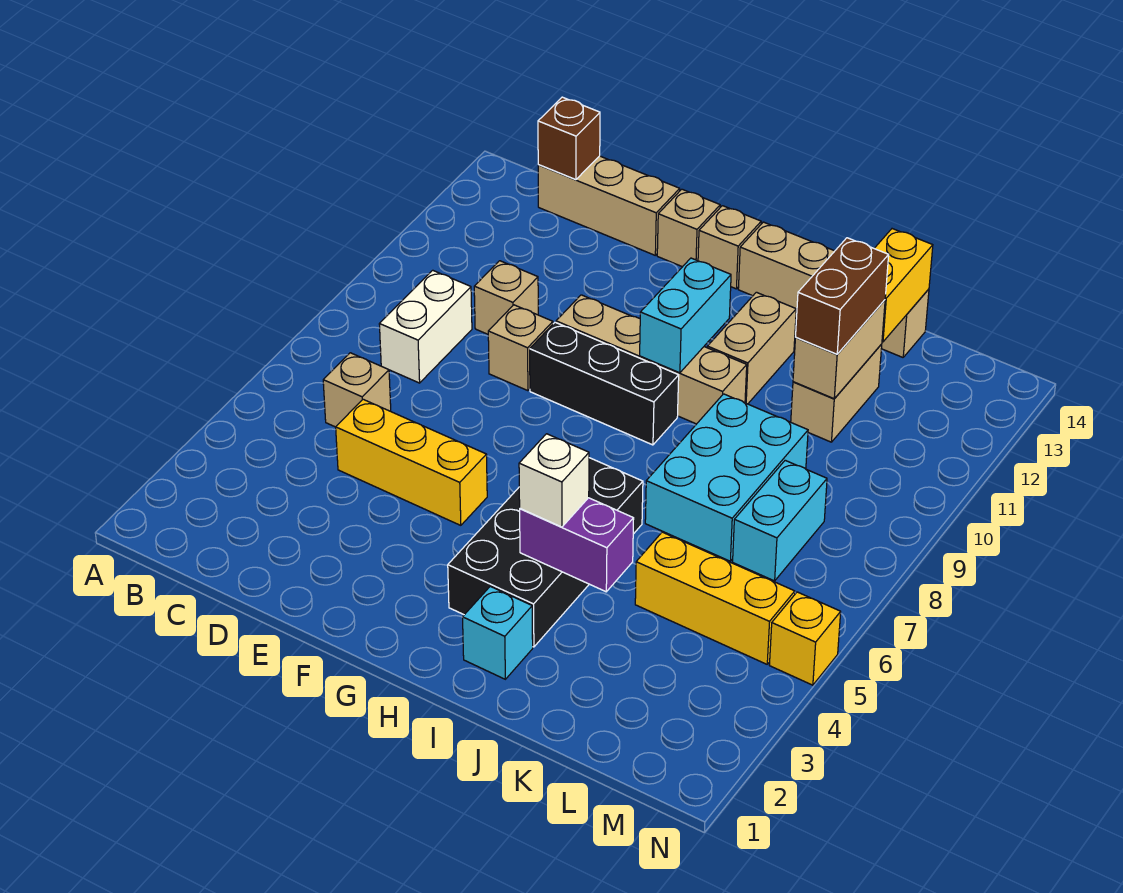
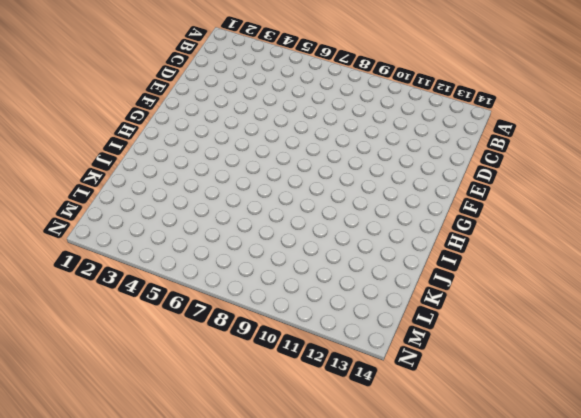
none -> tan 1x1 brick [323,353,391,427]
none -> white 1x2 brick [379,270,472,383]
none -> tan 1x3 brick [538,156,680,255]

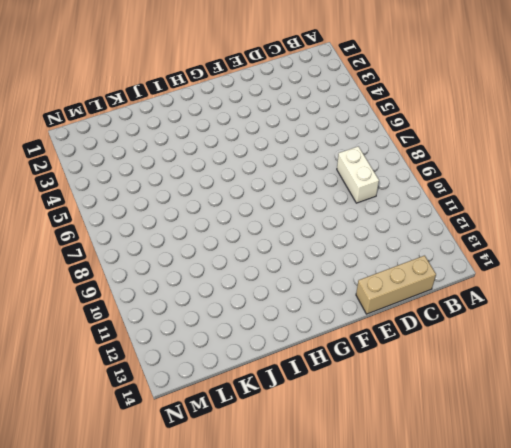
none -> tan 1x1 brick [323,353,391,427]
none -> yellow 1x3 brick [336,399,487,525]
none -> tan 1x1 brick [474,261,538,334]

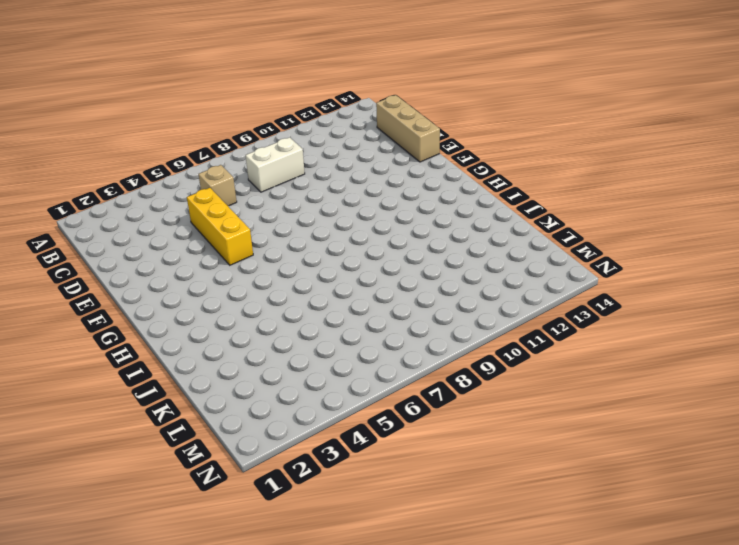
none -> tan 1x1 brick [474,261,538,334]
none -> tan 1x1 brick [488,305,553,391]
none -> black 1x3 brick [530,322,679,445]

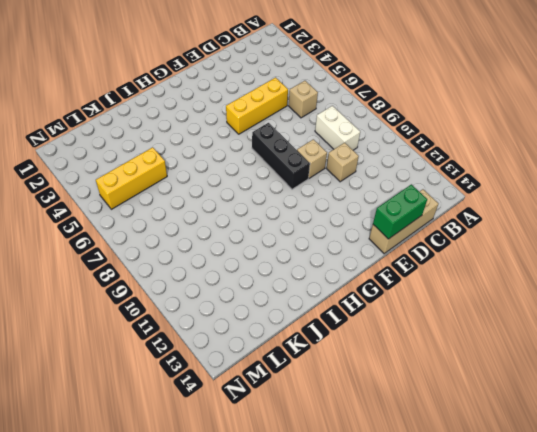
green 1x2 brick [373,184,427,239] -> none
black 1x3 brick [252,123,310,189] -> black 1x3 brick turned to [530,322,679,445]
none -> tan 1x4 brick [556,295,747,424]
none -> tan 1x1 brick [657,189,720,267]
none -> tan 1x1 brick [698,206,761,289]

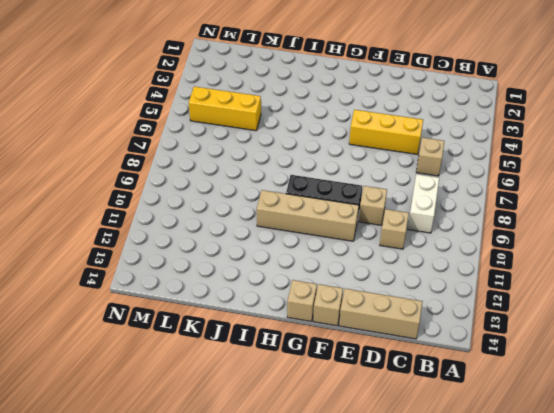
none -> black 2x4 brick [448,458,643,647]
none -> tan 1x4 brick [738,222,929,357]
none -> cyan 1x1 brick [463,586,533,679]

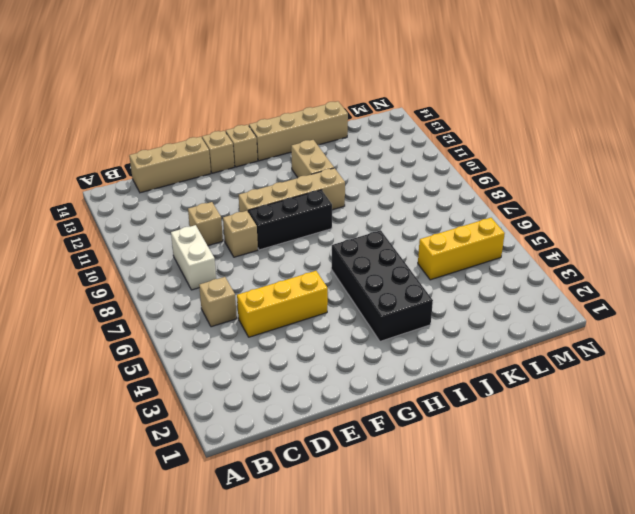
none -> cyan 1x1 brick [463,586,533,679]
none -> cyan 2x3 brick [645,394,808,561]
none -> tan 1x2 brick [791,344,882,442]

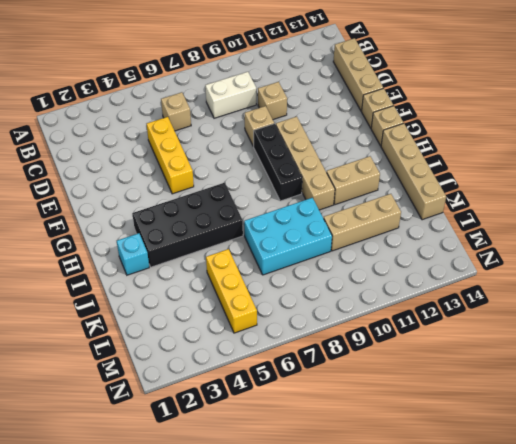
tan 1x3 brick [324,194,401,251] -> tan 1x2 brick [791,344,882,442]
none -> cyan 1x2 brick [733,460,827,581]
none -> yellow 1x1 brick [769,592,841,685]
none -> brown 1x1 brick [538,97,600,180]

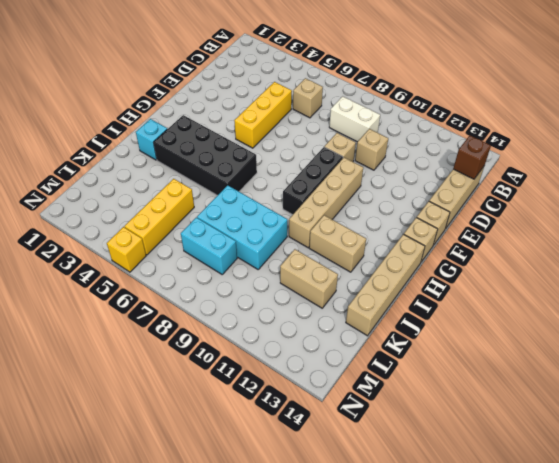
none -> cyan 1x2 brick [640,258,731,373]
none -> purple 1x2 brick [520,498,634,592]
none -> tan 1x2 brick [793,300,885,399]

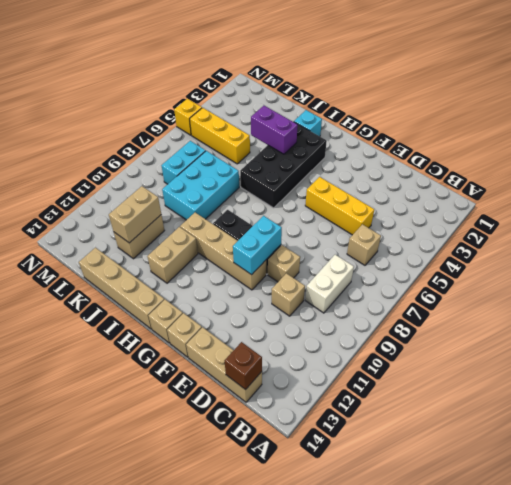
cyan 1x2 brick [233,216,282,275] -> cyan 1x2 brick moved to [640,258,731,373]
none -> yellow 1x2 brick [874,229,933,342]
none -> white 1x1 brick [519,434,589,527]
none -> brown 1x2 brick [796,238,889,354]

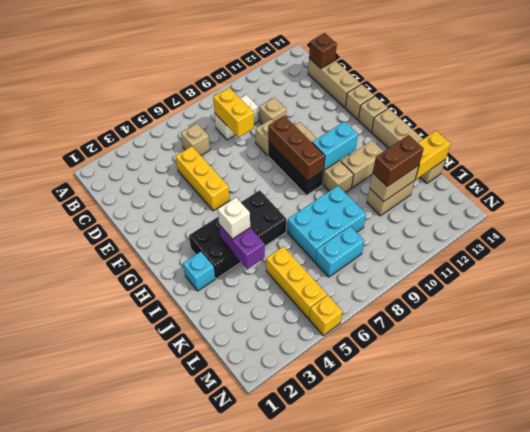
yellow 1x2 brick [213,88,254,137] -> none
brown 1x3 brick [268,116,325,181] -> none

